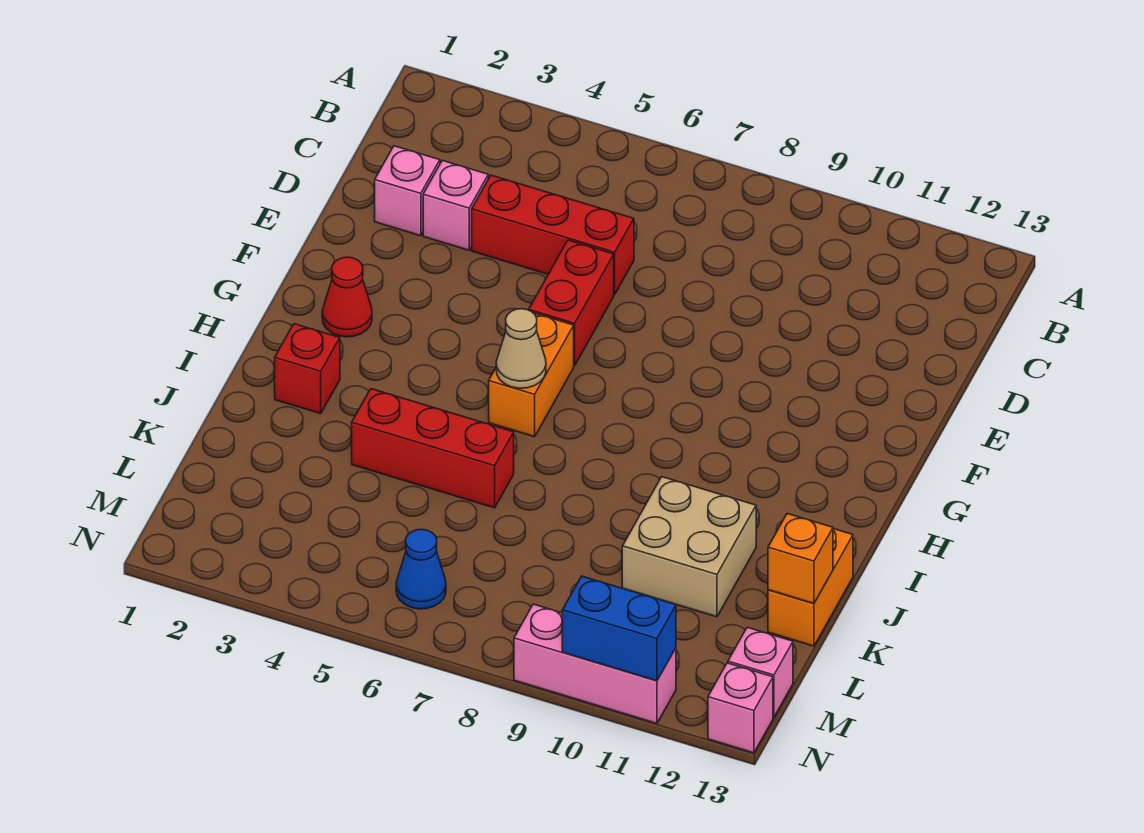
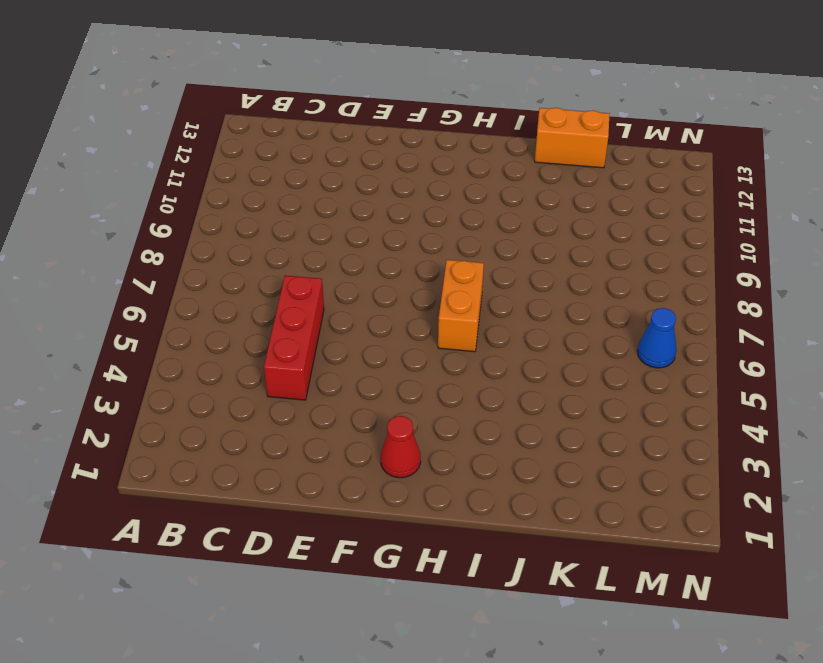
orange 1x2 brick [438,260,484,352] -> orange 1x2 brick turned to [489,313,574,437]
none -> pink 1x1 brick [375,146,440,236]
none -> pink 1x1 brick [423,161,488,250]
none -> red 1x2 brick [529,240,614,366]

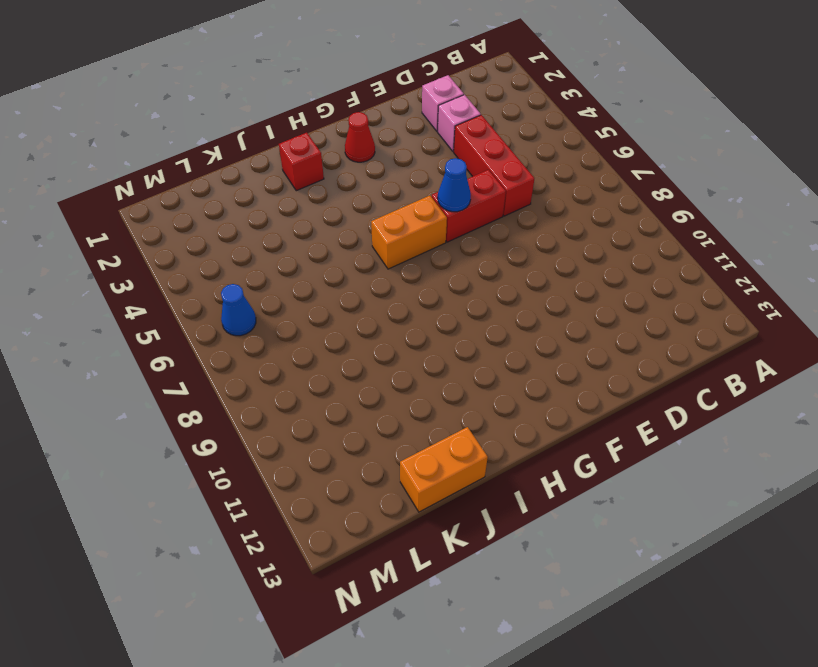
blue 1x1 cone [438,158,471,212] -> none
none -> red 1x3 brick [352,389,514,508]
none -> tan 2x2 brick [622,477,756,617]
none -> pink 1x1 brick [728,627,793,717]

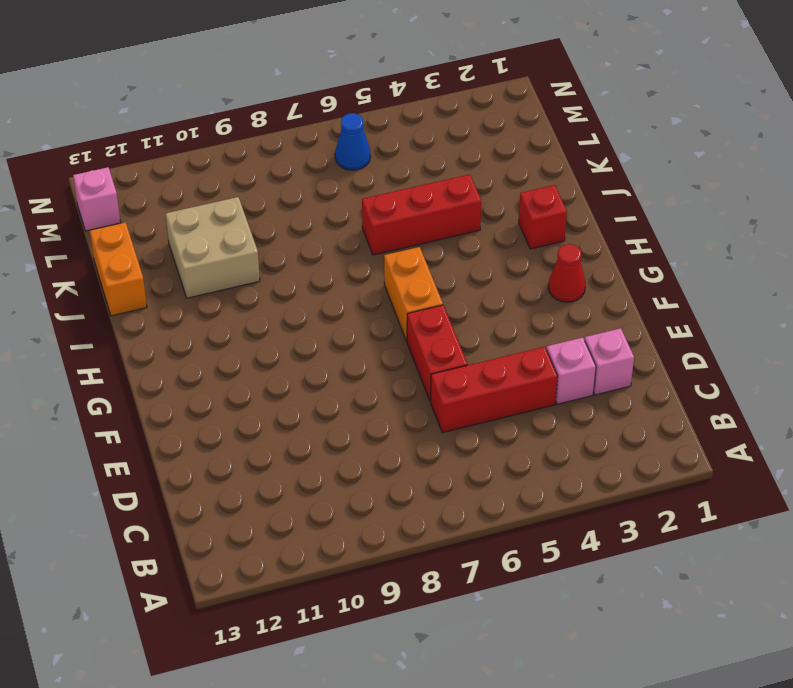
none -> pink 1x3 brick [514,604,676,723]
none -> pink 1x1 brick [708,663,773,753]
none -> tan 1x1 cone [496,309,546,388]

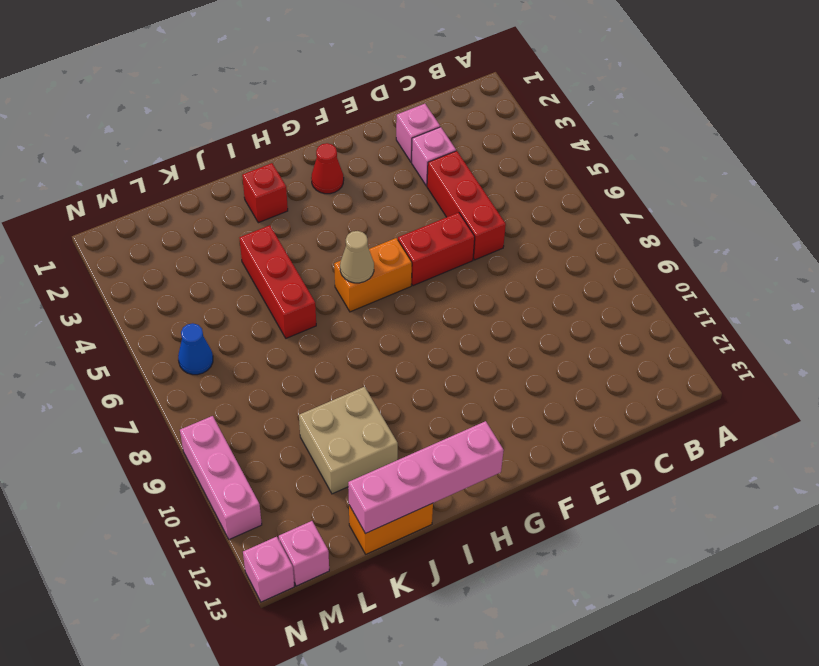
pink 1x4 brick [348,421,504,534] -> orange 1x1 brick [768,514,833,603]
none -> blue 1x2 brick [562,576,676,681]

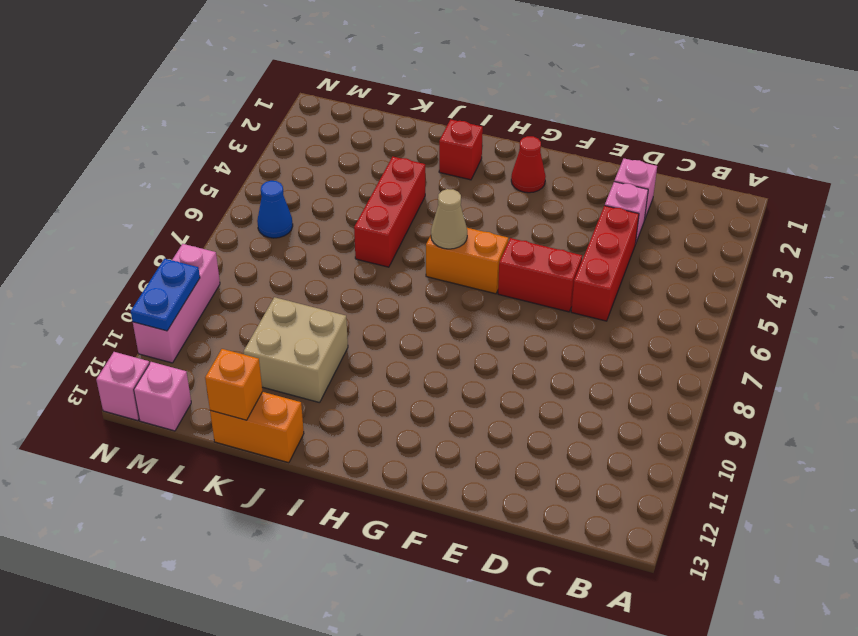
blue 1x2 plate [131,259,200,331] -> blue 1x2 brick [562,576,676,681]

